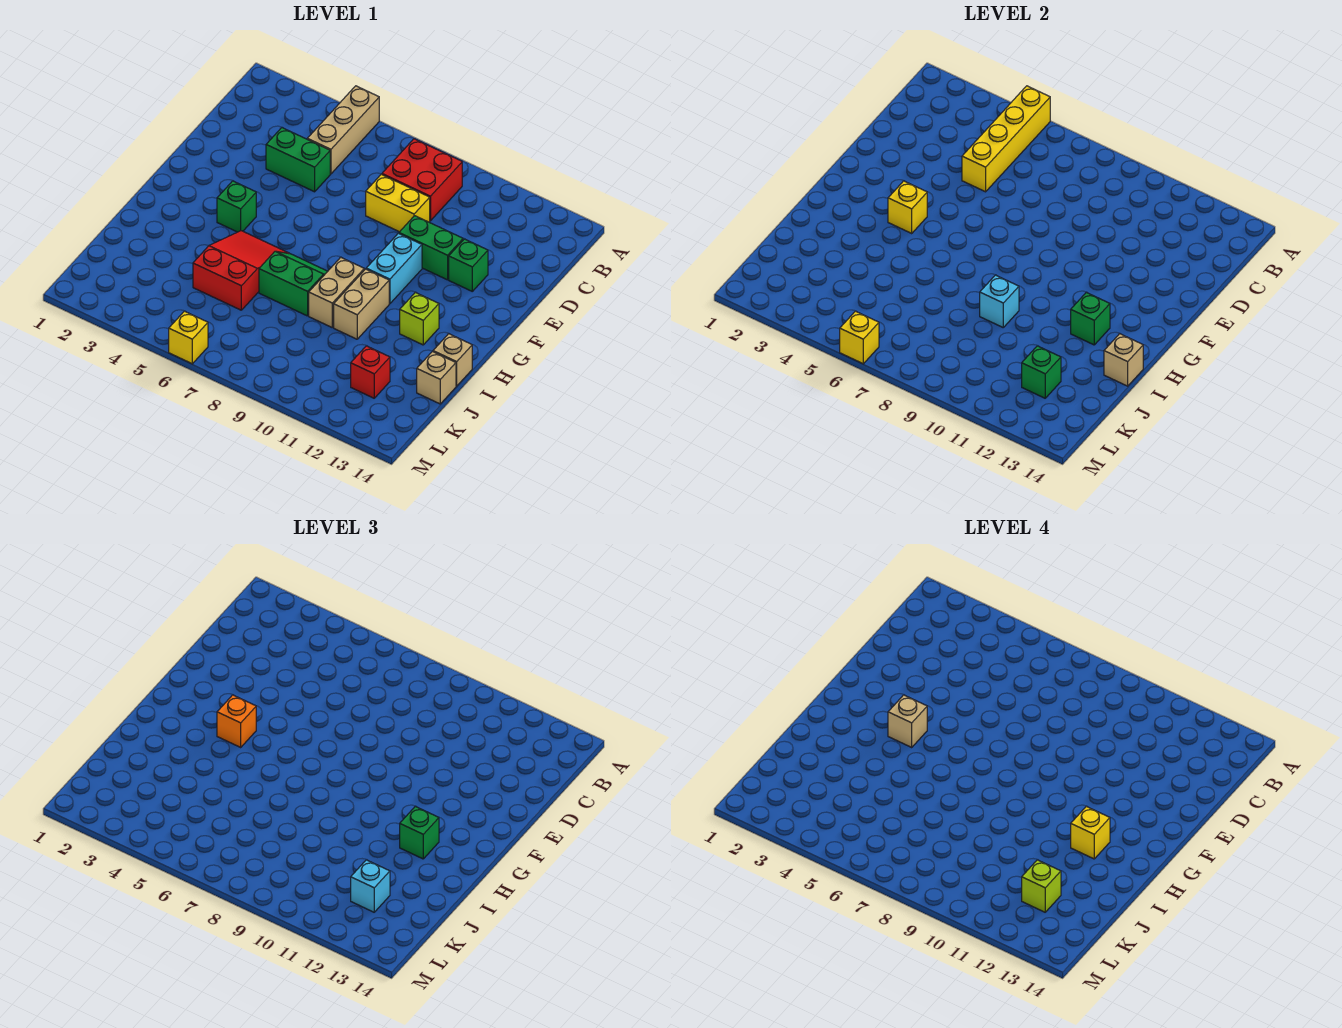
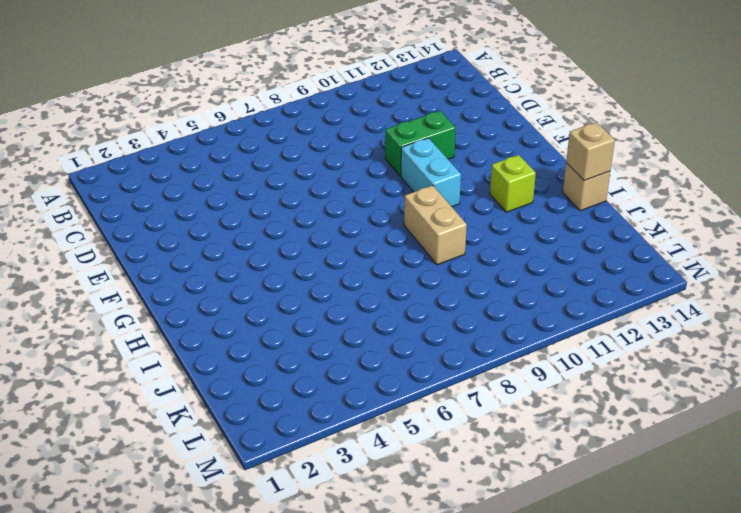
none -> tan 1x3 brick [307,86,379,174]
none -> red 2x2 brick [382,139,462,221]
none -> green 1x2 brick [266,128,330,192]
none -> yellow 1x2 brick [366,174,430,232]

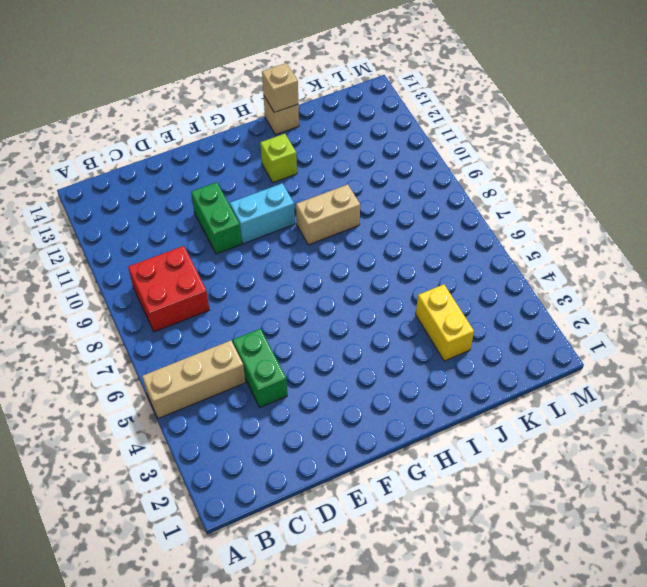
yellow 1x2 brick [416,284,474,361] -> yellow 1x2 brick moved to [366,174,430,232]
none -> green 1x1 brick [449,239,488,291]
none -> green 1x1 brick [217,181,256,232]
none -> red 2x3 slope [193,231,289,310]
none -> green 2x2 slope [259,251,328,316]

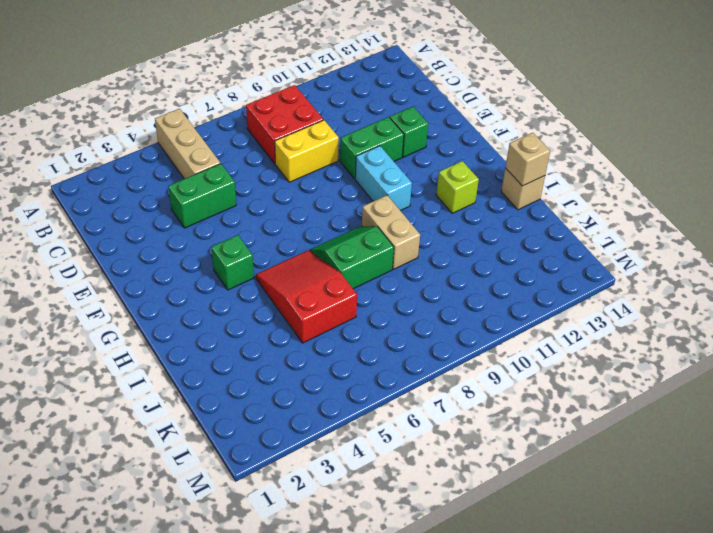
none -> tan 1x2 brick [334,269,389,339]
none -> tan 1x1 brick [417,352,456,404]
none -> red 1x1 brick [351,346,390,398]
none -> yellow 1x1 brick [169,311,208,364]

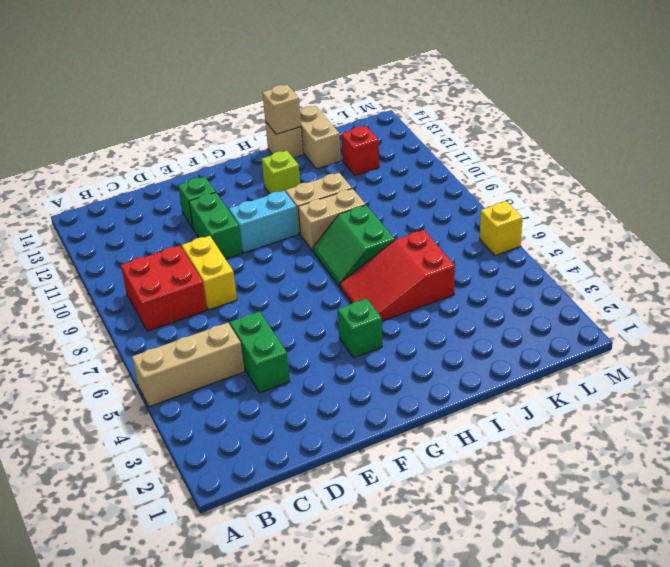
tan 1x2 brick [300,106,341,169] -> tan 1x1 brick [417,352,456,404]
none -> yellow 1x4 brick [962,86,1050,192]
none -> yellow 1x1 brick [888,181,927,233]
none -> green 1x1 brick [1071,292,1110,345]
none -> cyan 1x1 brick [980,275,1019,327]

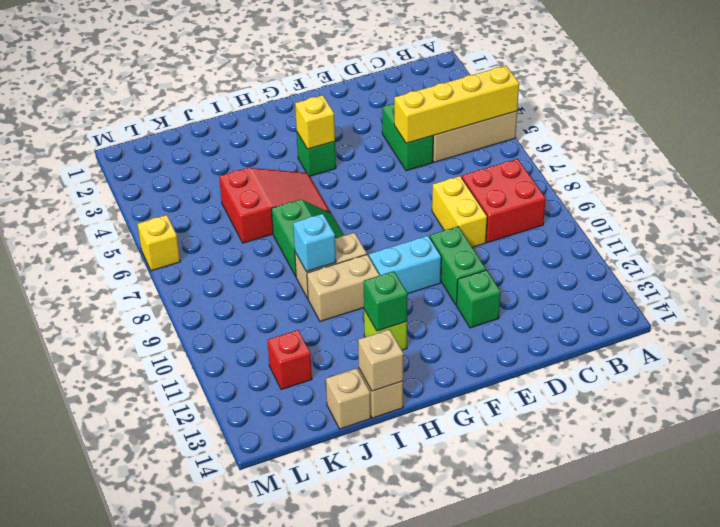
none -> green 1x1 brick [1022,346,1061,398]
none -> yellow 1x1 brick [840,311,879,364]
none -> orange 1x1 brick [217,695,256,747]
none -> green 1x1 brick [400,806,439,859]

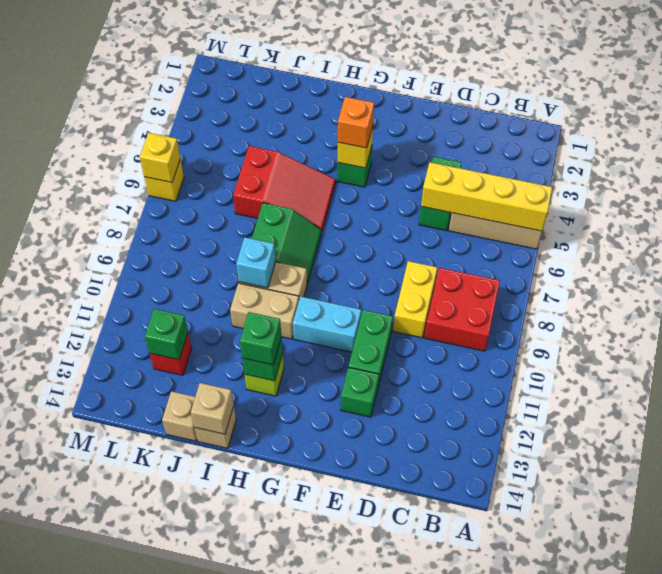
none -> cyan 1x1 brick [351,860,390,912]
none -> tan 1x1 brick [888,695,927,747]
none -> yellow 1x1 brick [1071,806,1110,859]
none -> lime 1x1 brick [1022,860,1061,912]

